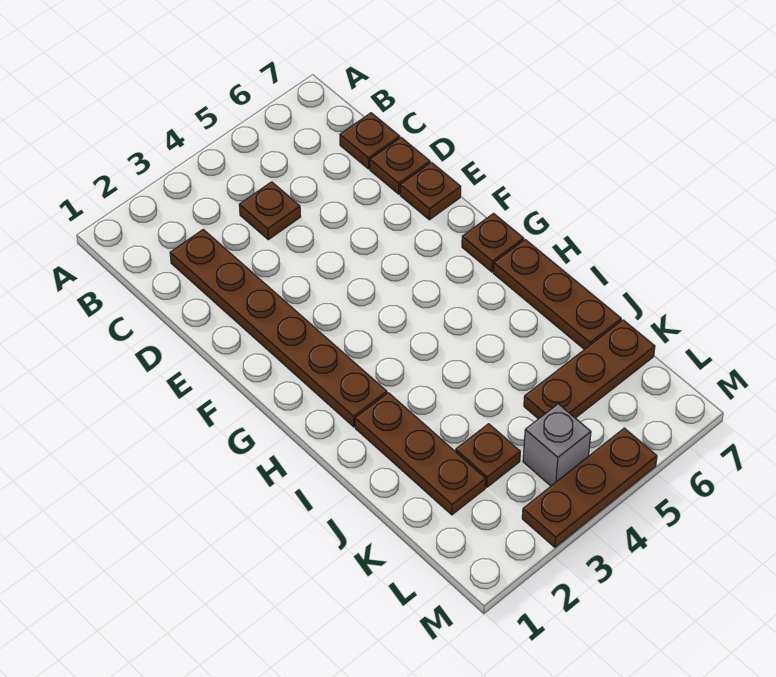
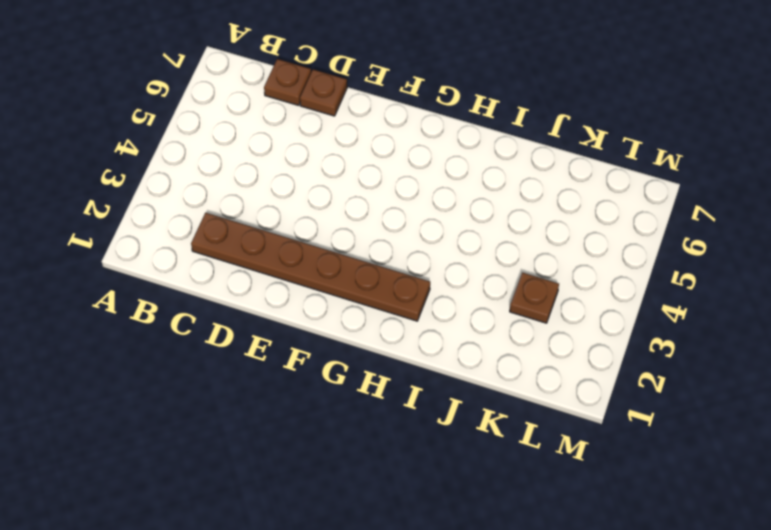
none -> brown 1x1 plate [239,182,301,240]
none -> brown 1x1 plate [400,163,461,220]
none -> brown 1x1 plate [462,214,524,272]

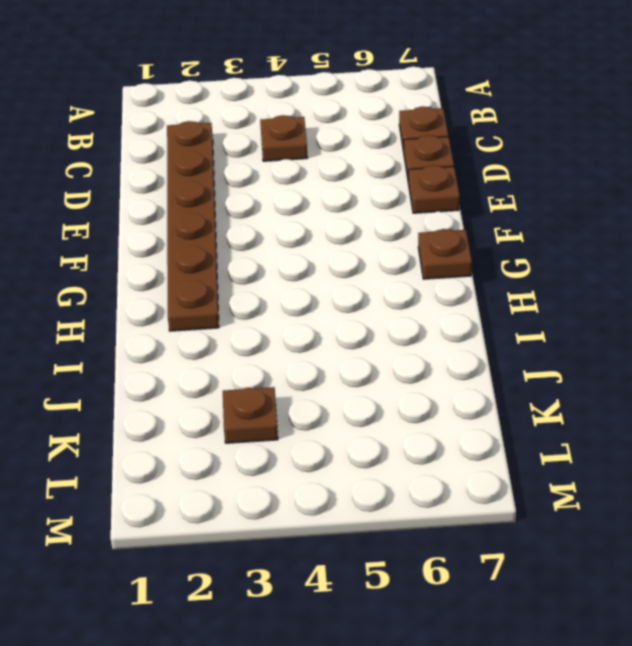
none -> brown 1x3 plate [493,240,621,350]
none -> brown 1x3 plate [355,393,486,515]
none -> brown 1x3 plate [524,320,655,419]

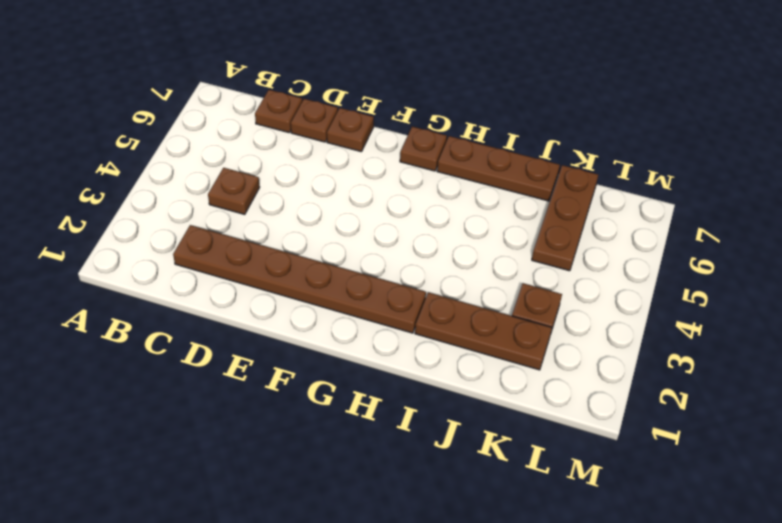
none -> grey 1x1 brick [523,404,591,486]
none -> brown 1x3 plate [522,428,657,547]

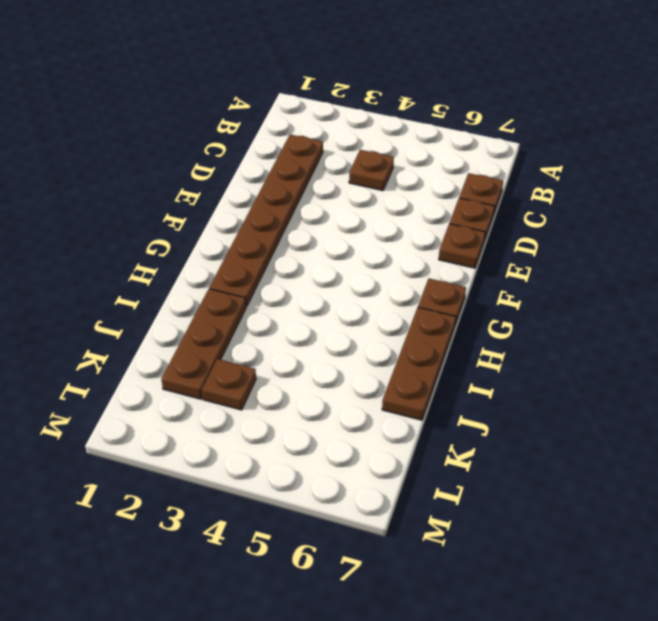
none -> brown 1x3 plate [524,320,655,419]
none -> grey 1x1 brick [523,404,591,486]
none -> brown 1x3 plate [522,428,657,547]

